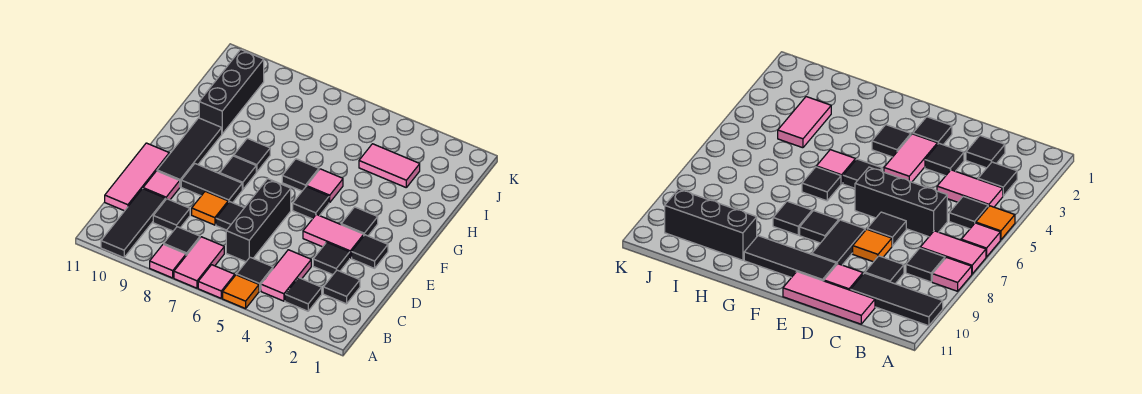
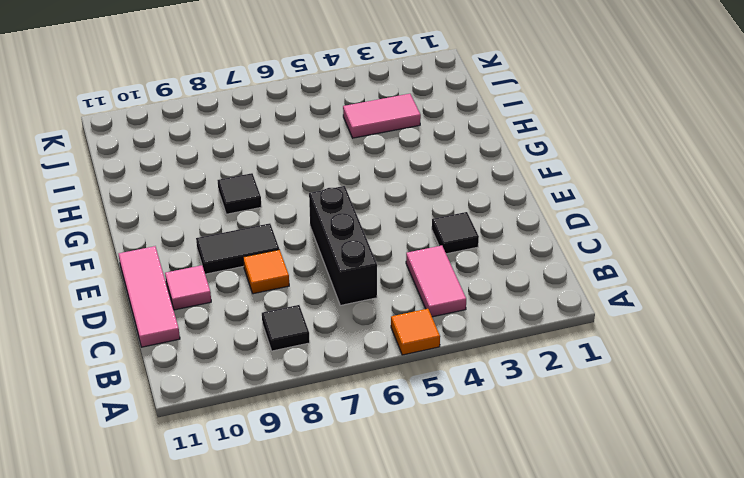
none -> pink 1x1 tile [198,265,235,298]
none -> pink 1x2 tile [174,237,224,288]
none -> pink 1x1 tile [150,244,186,278]

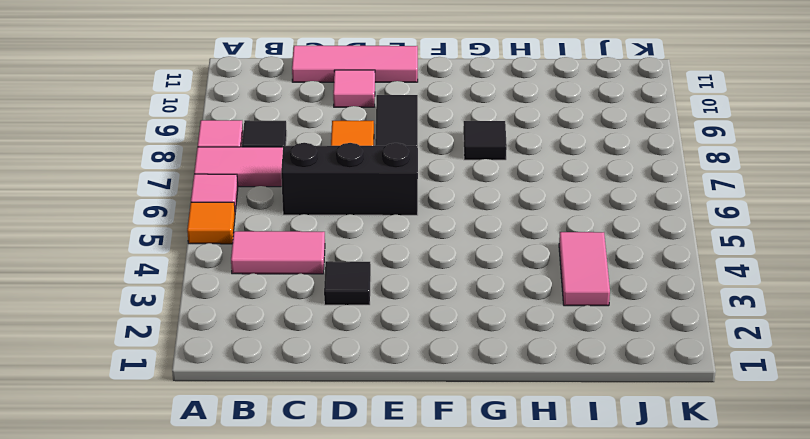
none -> black 1x3 tile [101,189,166,258]
none -> black 1x1 tile [285,278,322,311]
none -> black 1x1 tile [237,257,273,291]

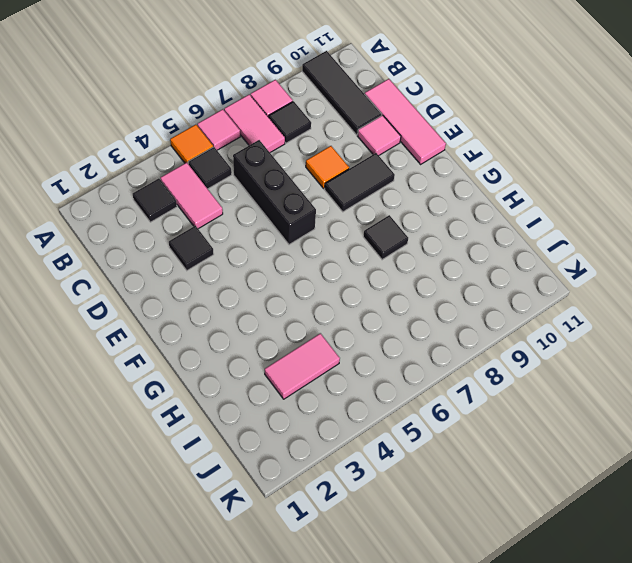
none -> black 1x1 tile [323,270,360,304]
none -> black 1x1 tile [153,199,190,231]
none -> black 1x1 tile [216,202,244,230]

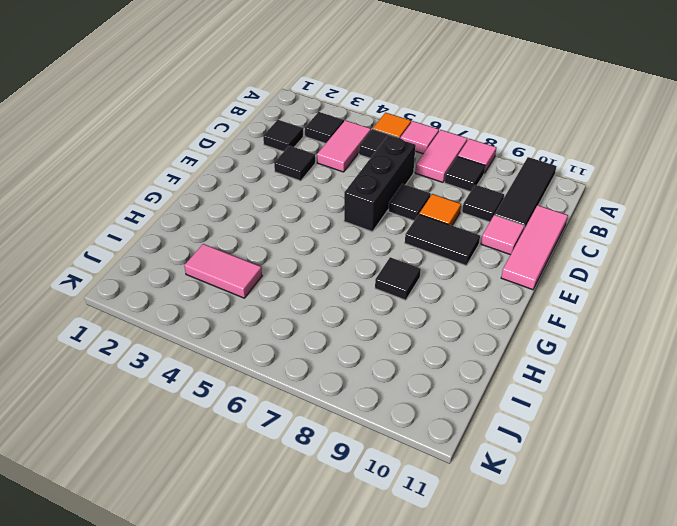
none -> black 1x1 tile [352,235,388,268]
none -> pink 1x2 tile [303,214,364,258]
none -> black 1x3 tile [157,118,222,187]

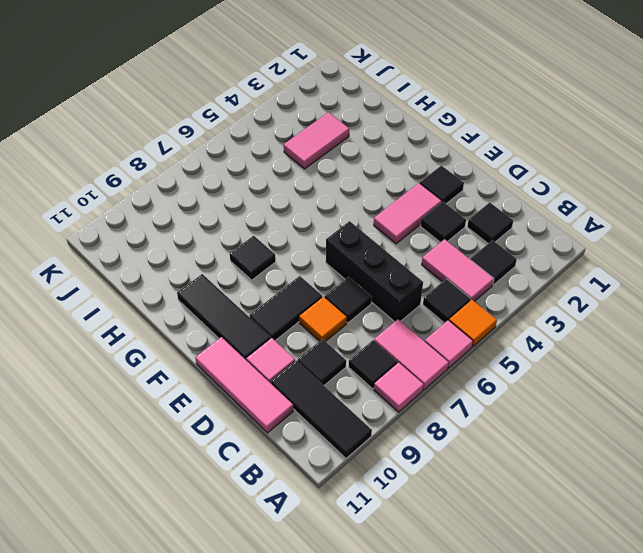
none -> black 1x1 tile [341,207,378,236]
none -> black 1x1 tile [293,187,329,219]
none -> black 1x1 tile [220,156,256,190]

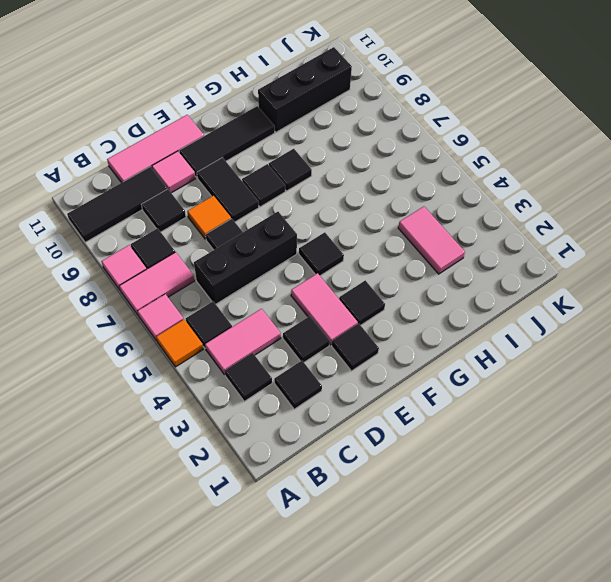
none -> pink 1x1 tile [307,169,343,203]
none -> black 1x1 tile [282,159,319,191]

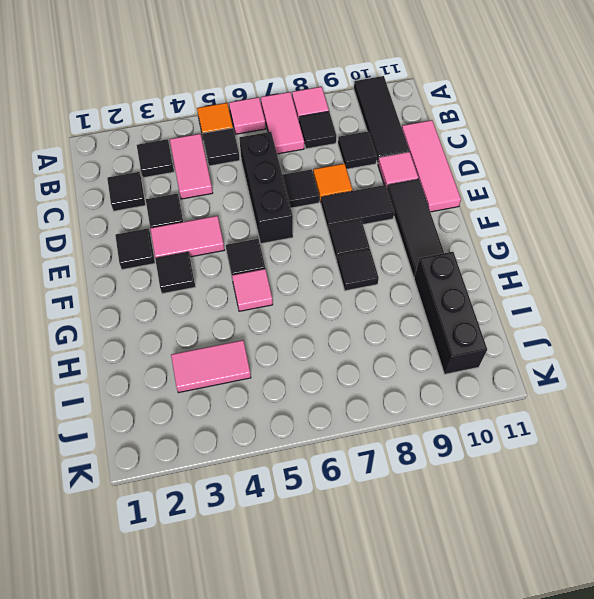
none -> black 1x1 tile [282,159,319,191]

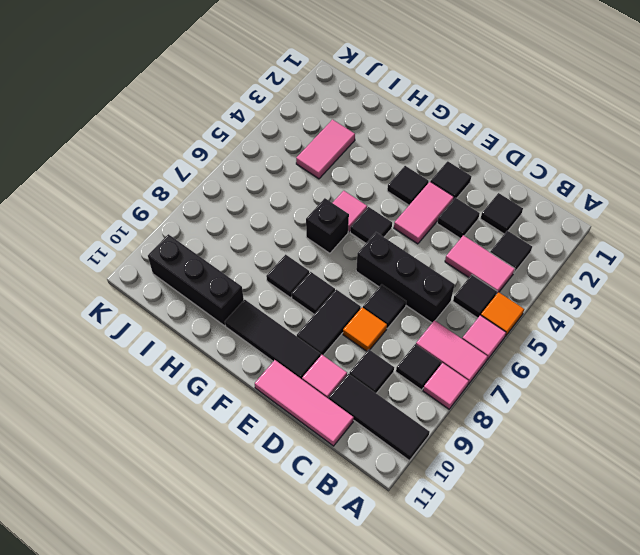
black 1x1 brick [306,198,349,253] -> black 1x1 tile [282,159,319,191]

